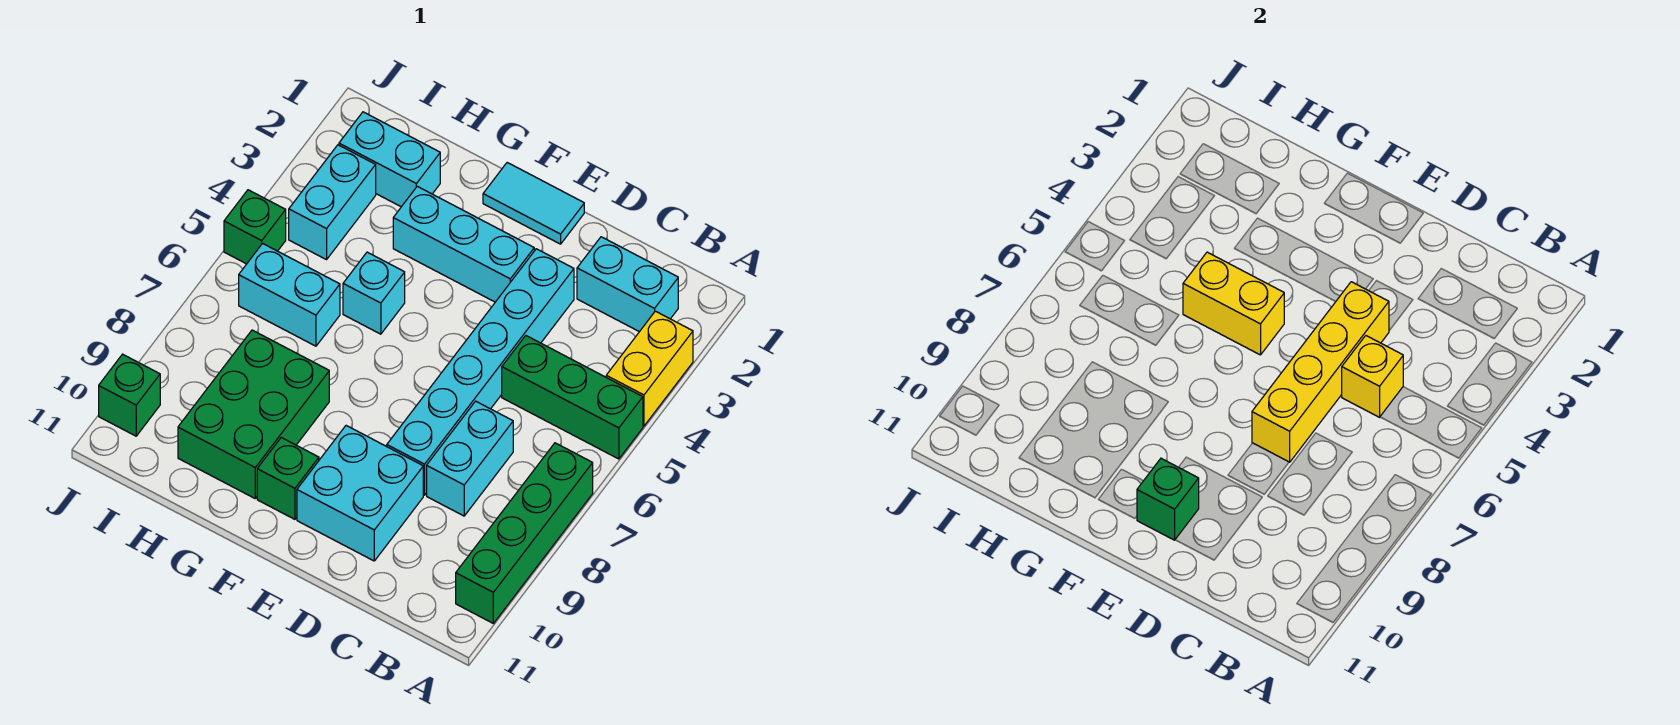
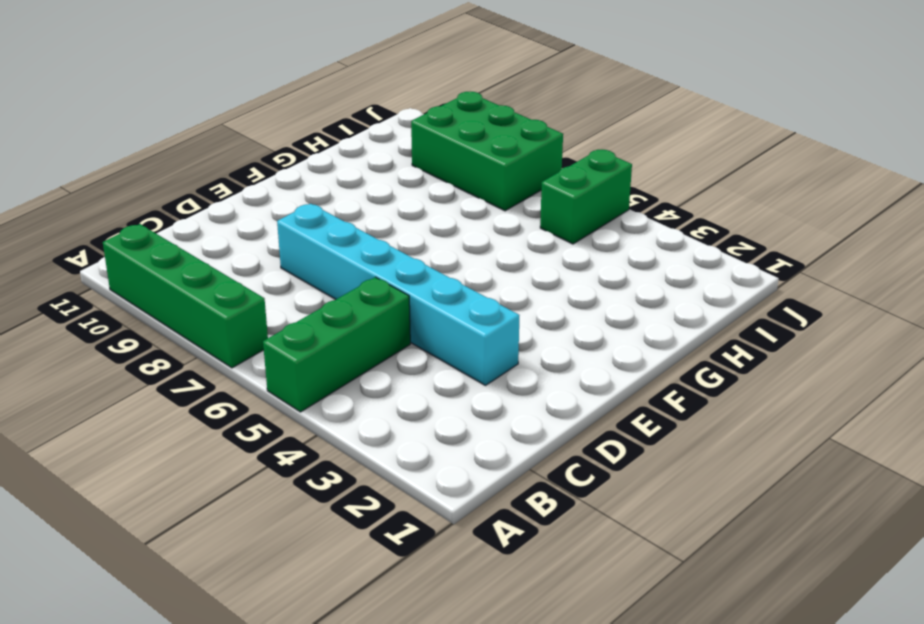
green 1x2 brick [540,150,632,244] -> green 1x1 brick [224,190,286,264]
green 2x3 brick [411,91,563,211] -> green 2x3 brick moved to [178,330,329,498]
none -> yellow 1x2 brick [606,311,693,426]
none -> cyan 1x2 brick [577,237,678,332]
none -> cyan 1x2 brick [427,401,513,516]

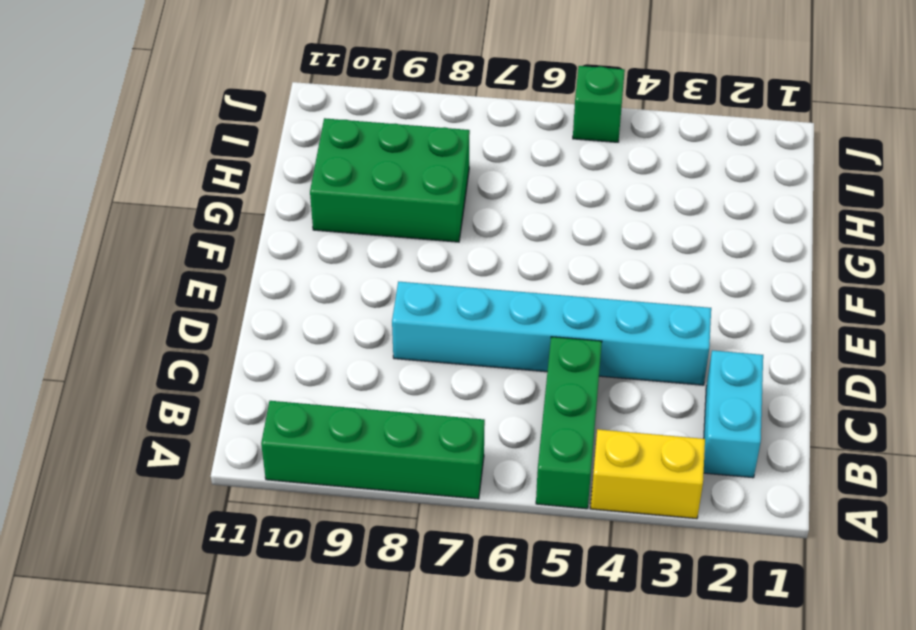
none -> cyan 1x2 brick [427,401,513,516]
none -> cyan 2x2 brick [297,426,423,561]
none -> cyan 1x2 tile [483,163,584,244]

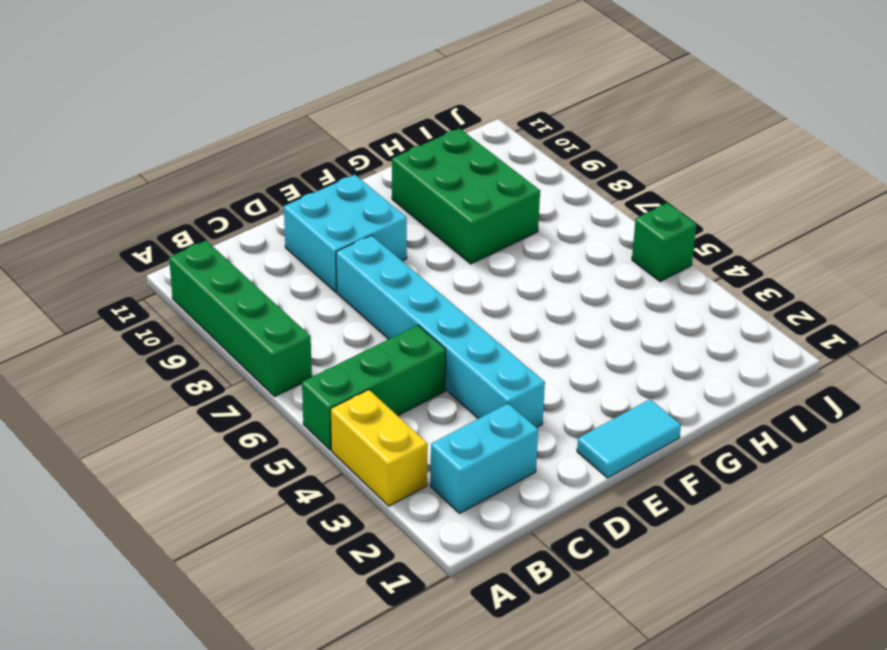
none -> cyan 1x2 brick [427,401,513,516]
none -> cyan 1x3 brick [393,186,534,302]
none -> green 1x1 brick [257,438,319,519]

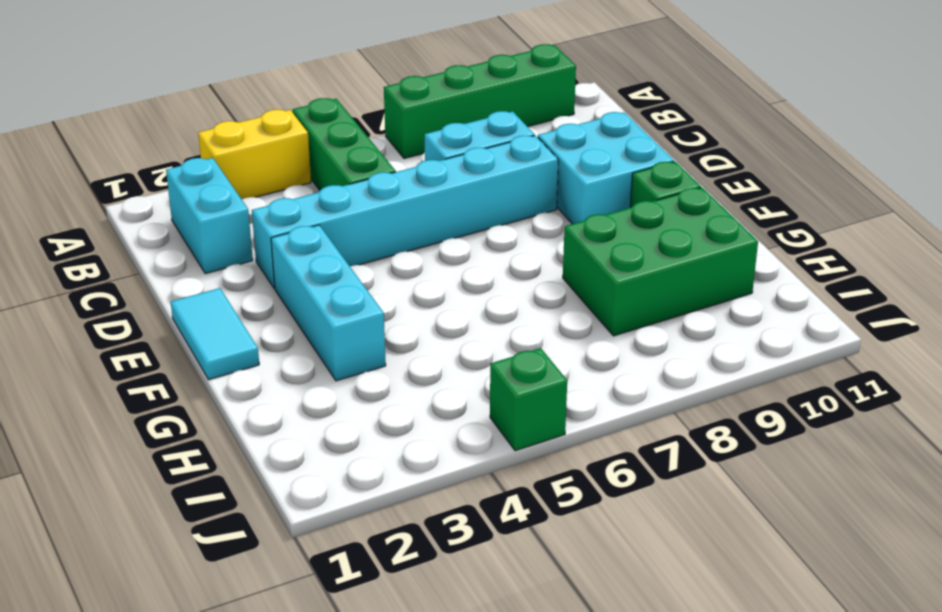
none -> cyan 1x1 brick [343,252,405,334]
none -> cyan 1x2 brick [339,112,440,207]
none -> cyan 1x2 brick [239,244,340,346]

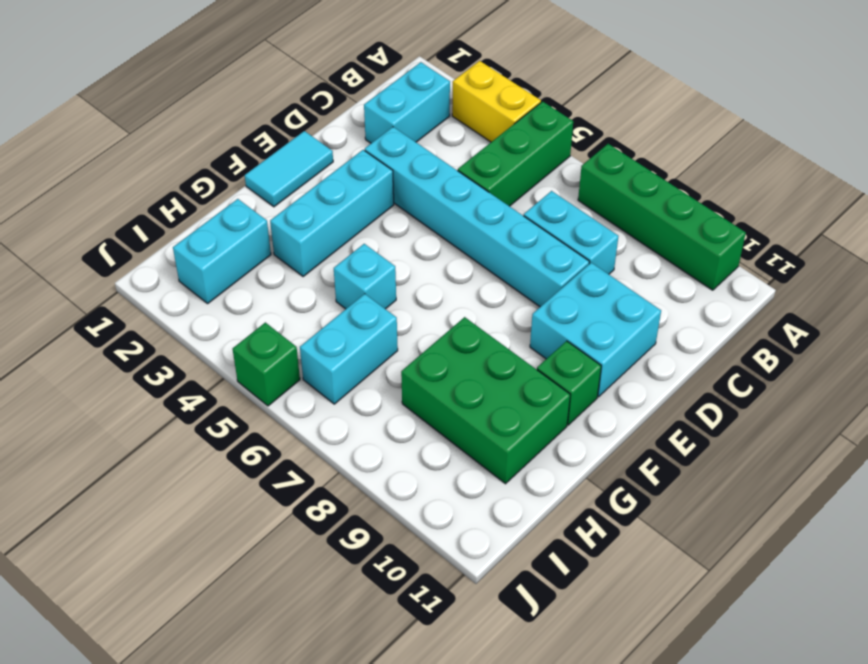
none -> cyan 1x2 brick [289,145,376,260]
none -> green 1x1 brick [99,354,160,436]
none -> yellow 1x1 brick [1342,336,1403,417]

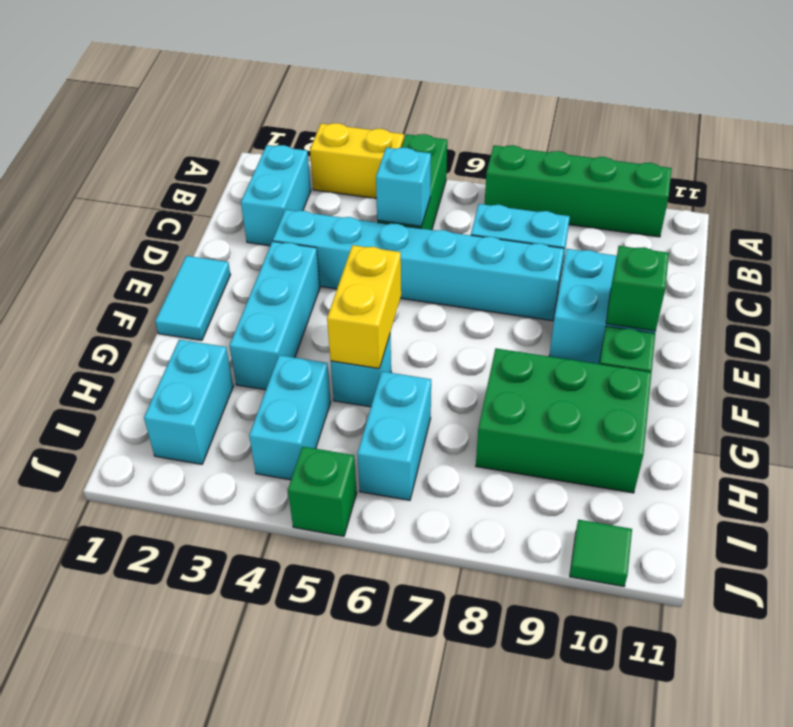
cyan 1x1 brick [376,148,431,226] -> yellow 1x1 brick [1342,336,1403,417]
cyan 1x2 brick [249,355,331,480] -> cyan 1x2 brick turned to [289,145,376,260]
green 1x1 tile [570,520,632,587] -> green 1x1 brick [99,354,160,436]
none -> yellow 1x4 brick [1252,282,1389,462]

